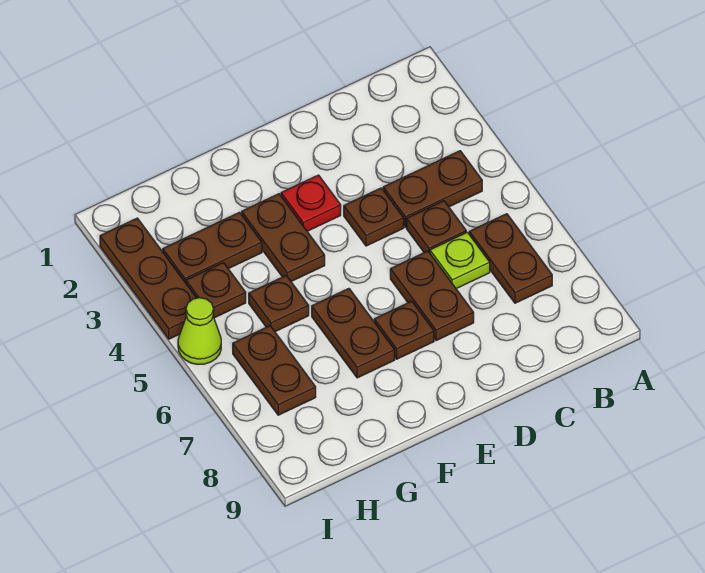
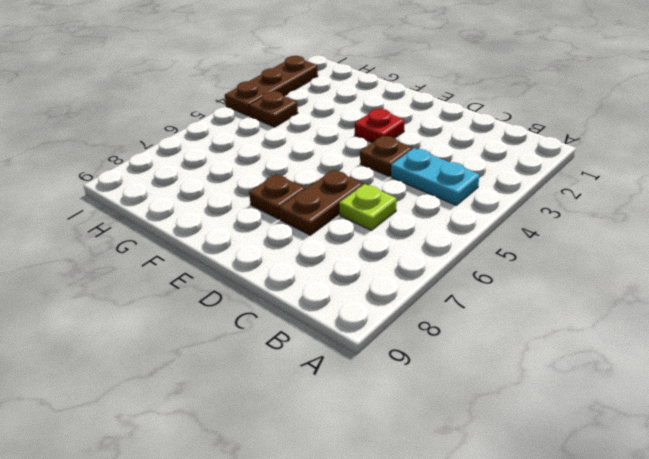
cyan 1x2 plate [391,148,479,205] -> brown 1x2 plate [383,151,482,227]
none -> brown 1x2 plate [469,214,552,303]
none -> brown 1x1 plate [407,201,466,253]
none -> brown 1x2 plate [242,194,325,281]

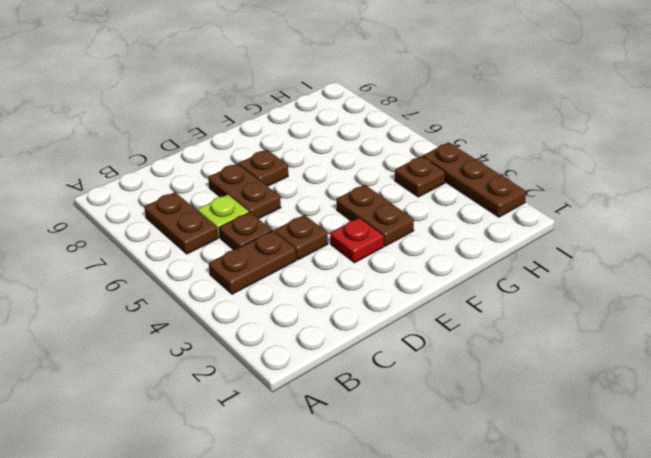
none -> brown 1x2 plate [312,288,395,378]
none -> brown 1x2 plate [163,212,262,283]
none -> brown 1x1 plate [249,276,309,332]

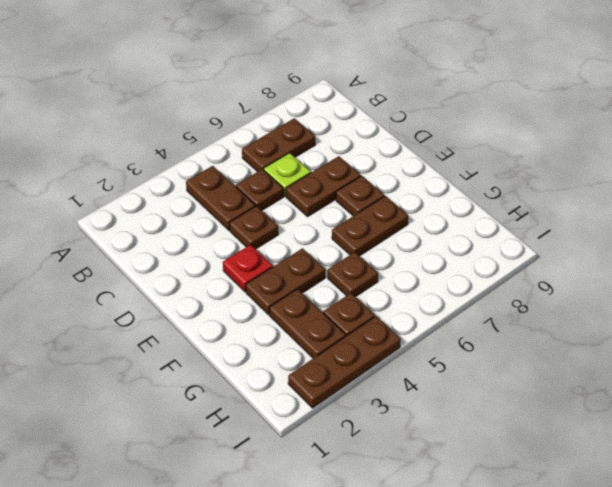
none -> brown 1x2 plate [233,326,316,415]
none -> lime 1x1 cone [178,298,221,364]

